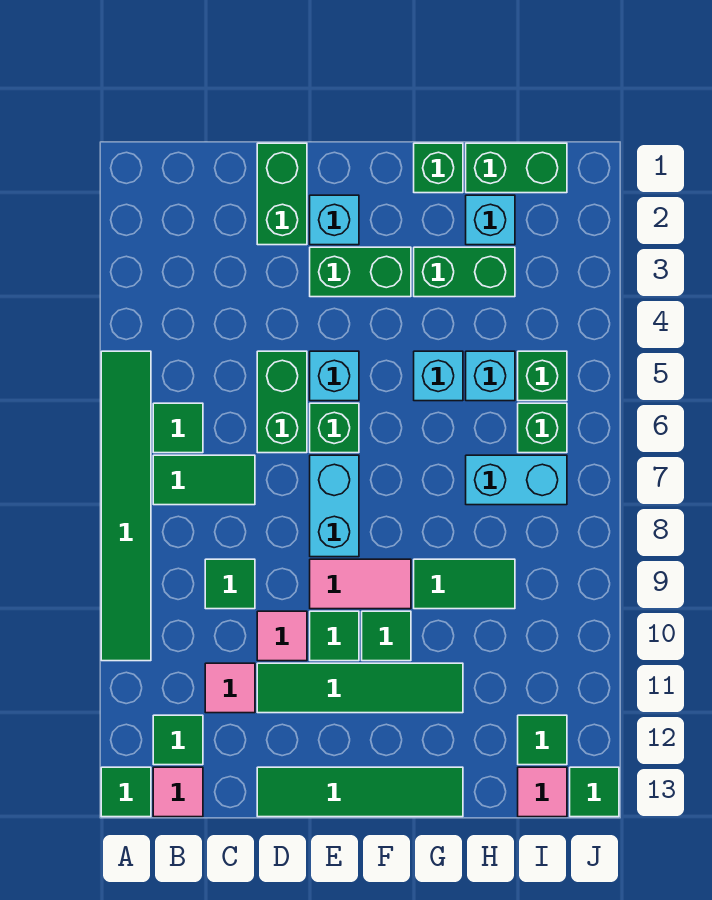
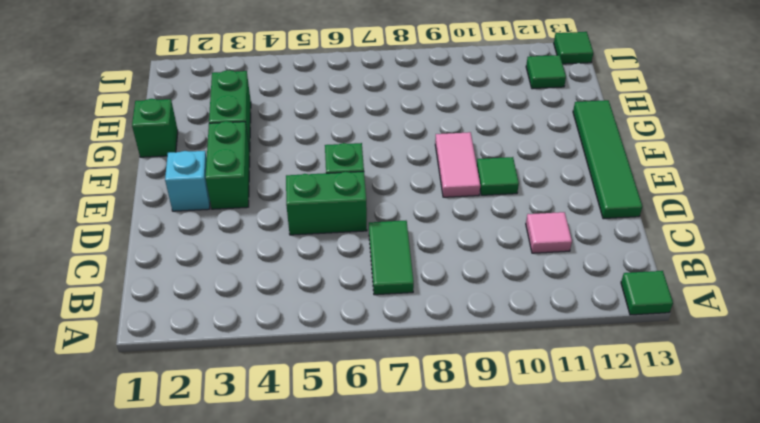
none -> green 1x6 tile [101,351,151,661]
none -> green 1x1 tile [153,403,203,453]
none -> green 1x1 tile [153,715,203,765]
none -> pink 1x1 tile [153,767,203,817]

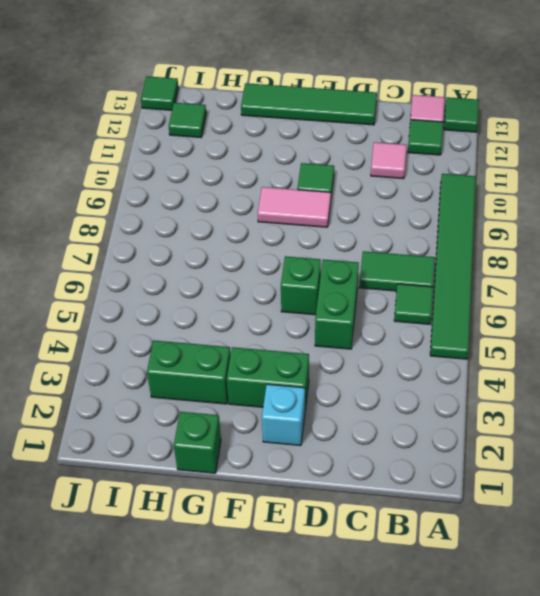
none -> green 1x1 tile [205,559,255,609]
none -> green 1x2 brick [257,143,307,245]
none -> pink 1x1 tile [257,611,307,661]
none -> green 1x4 tile [257,663,463,713]

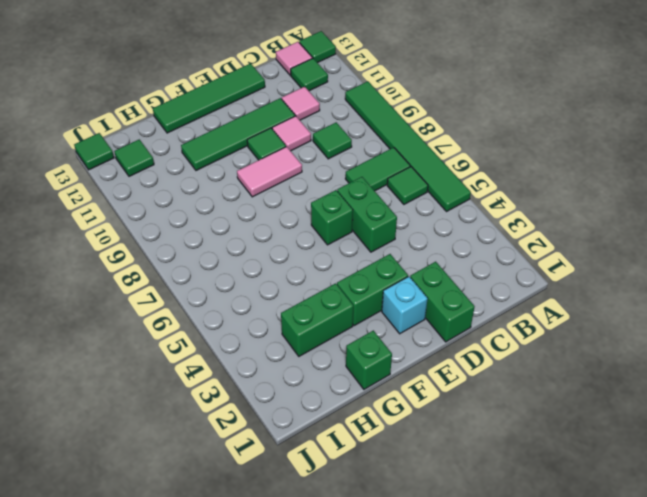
none -> cyan 1x1 brick [310,351,359,401]
none -> cyan 1x2 brick [310,455,359,557]
none -> green 1x1 tile [362,611,411,661]
none -> cyan 1x1 brick [414,351,463,401]

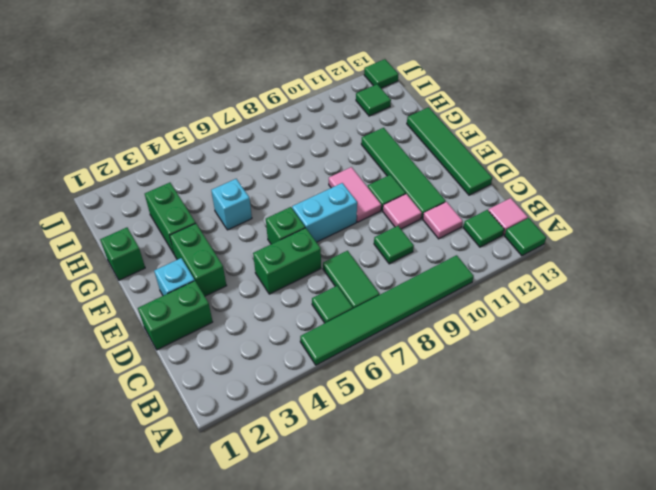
none -> cyan 1x1 brick [310,351,359,401]
none -> green 1x1 tile [362,611,411,661]
none -> green 1x2 tile [414,559,515,609]
none -> green 1x2 brick [466,143,567,193]

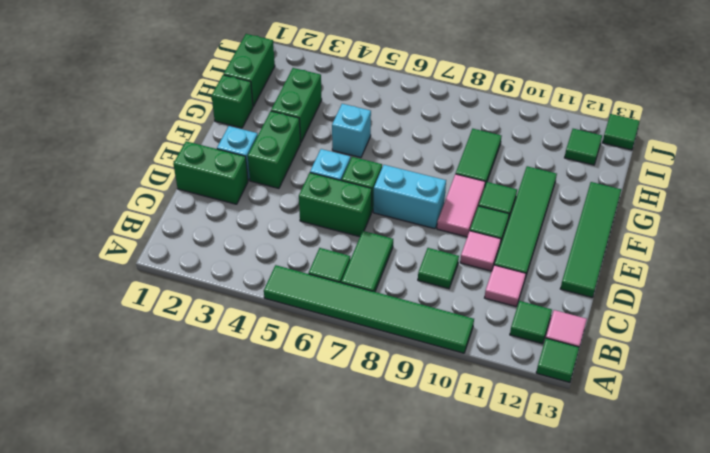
none -> cyan 1x1 brick [466,195,515,245]
none -> cyan 1x1 brick [466,351,515,401]
none -> cyan 1x2 brick [466,455,567,505]
none -> green 1x1 brick [518,351,567,401]

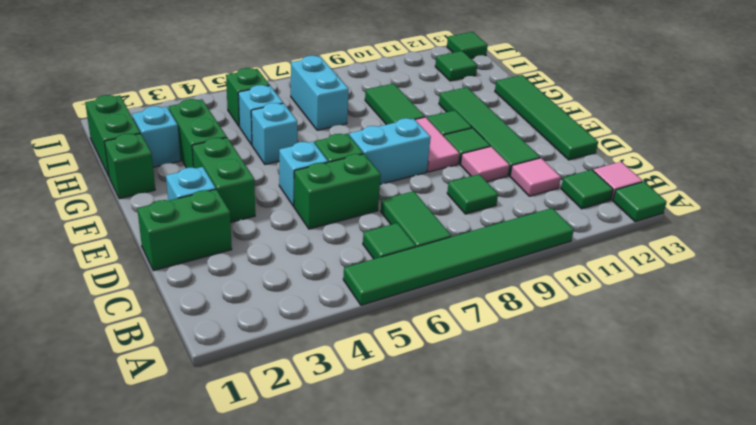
none -> green 1x1 brick [518,403,567,453]
none -> pink 1x1 tile [518,767,567,817]

